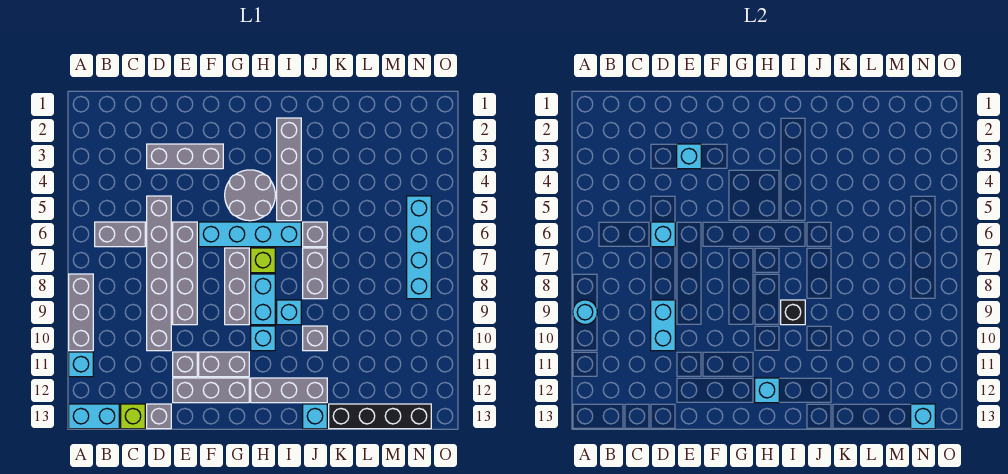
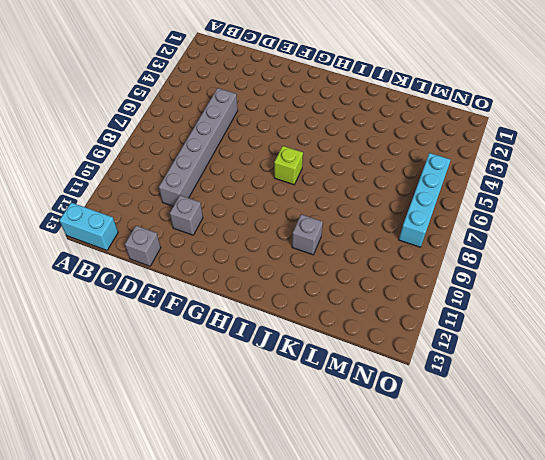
none -> grey 1x3 brick [69,274,93,351]
none -> cyan 1x1 brick [69,352,93,377]
none -> grey 1x2 brick [95,222,145,247]
none -> lime 1x1 brick [121,404,145,429]

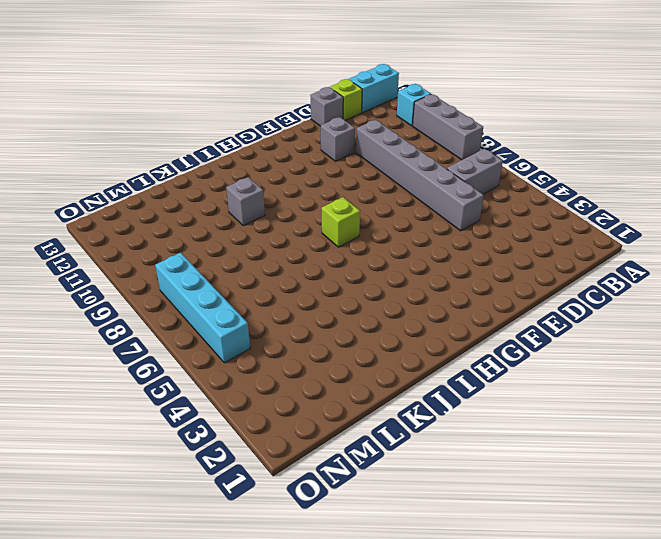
none -> grey 1x3 brick [147,144,223,169]
none -> grey 1x4 brick [173,222,197,325]
none -> grey 1x3 brick [173,378,249,403]
none -> cyan 1x4 brick [199,222,301,247]

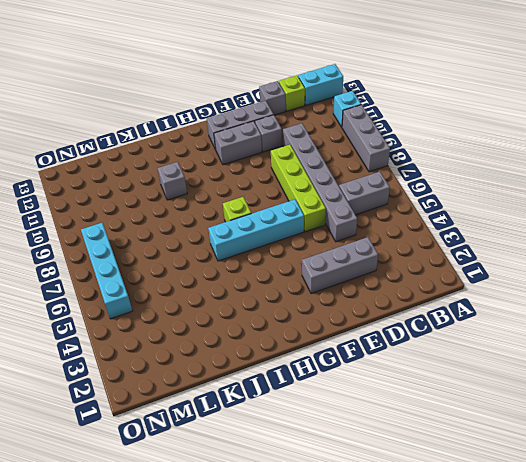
lime 1x4 brick [271,145,326,232] -> grey 1x4 brick [173,222,197,325]
none -> grey 2x2 round brick [225,170,275,221]
none -> grey 1x3 brick [225,248,249,325]
none -> cyan 1x2 brick [251,274,275,325]
none -> cyan 1x1 brick [251,326,275,351]

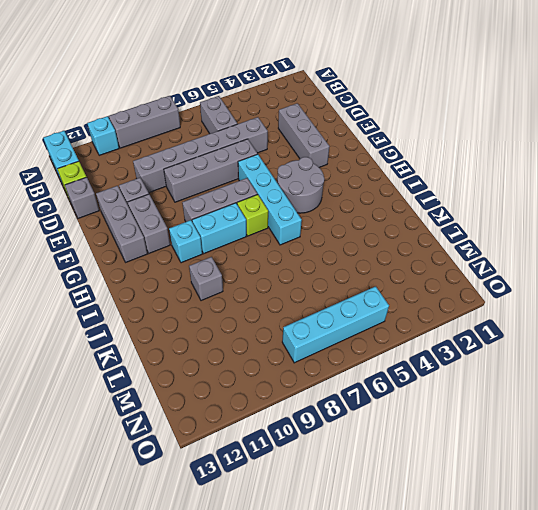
none -> grey 1x3 brick [251,378,327,403]
none -> grey 1x4 brick [277,118,301,221]
none -> cyan 1x1 brick [277,300,301,325]
none -> grey 1x1 brick [303,222,327,247]

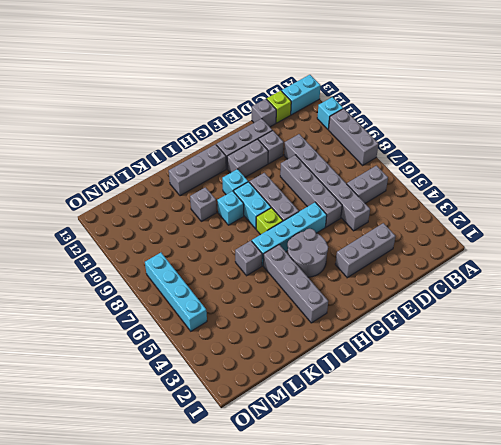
none -> grey 1x2 brick [303,248,327,299]
none -> cyan 1x1 brick [303,404,327,429]
none -> black 1x4 brick [329,404,431,429]
none -> cyan 1x1 round brick [573,300,597,325]

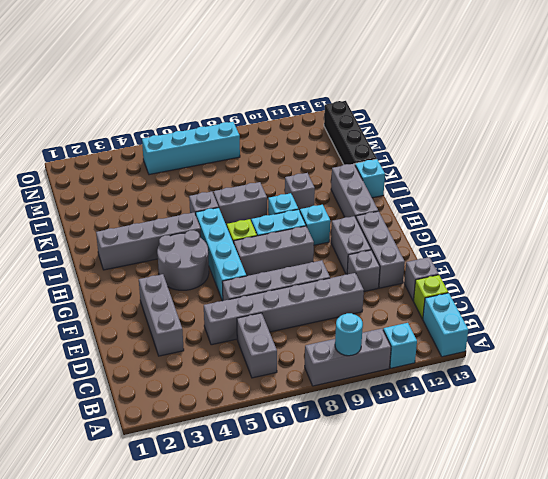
none -> cyan 1x1 brick [651,222,675,247]
none -> cyan 1x2 brick [651,300,675,351]
none -> cyan 1x1 brick [677,144,701,169]
none -> cyan 1x1 brick [755,378,779,403]

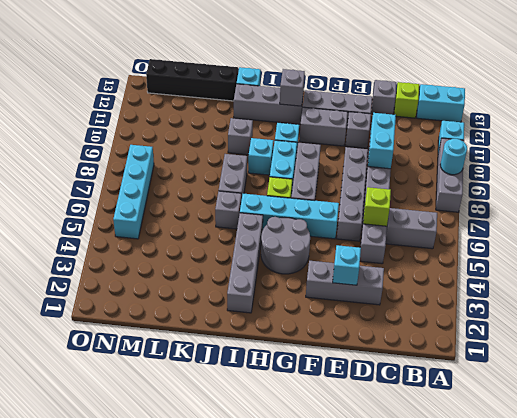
lime 1x1 brick [363,187,391,226] -> cyan 1x1 brick [651,222,675,247]
grey 1x1 brick [280,69,305,106] -> cyan 1x1 brick [755,378,779,403]
none -> black 1x1 brick [781,300,805,325]
none -> cyan 1x1 brick [911,404,935,429]

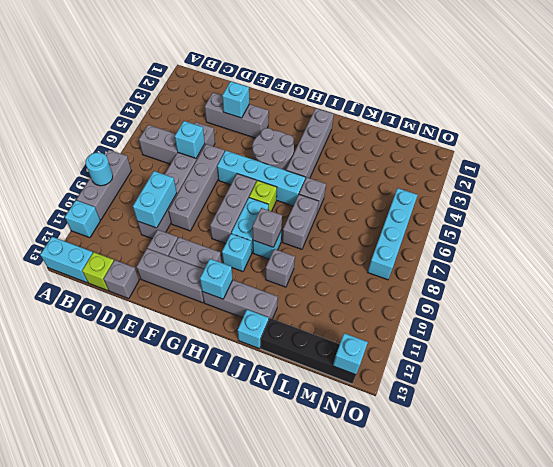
grey 1x1 brick [252,208,282,247] -> black 1x1 brick [781,300,805,325]

